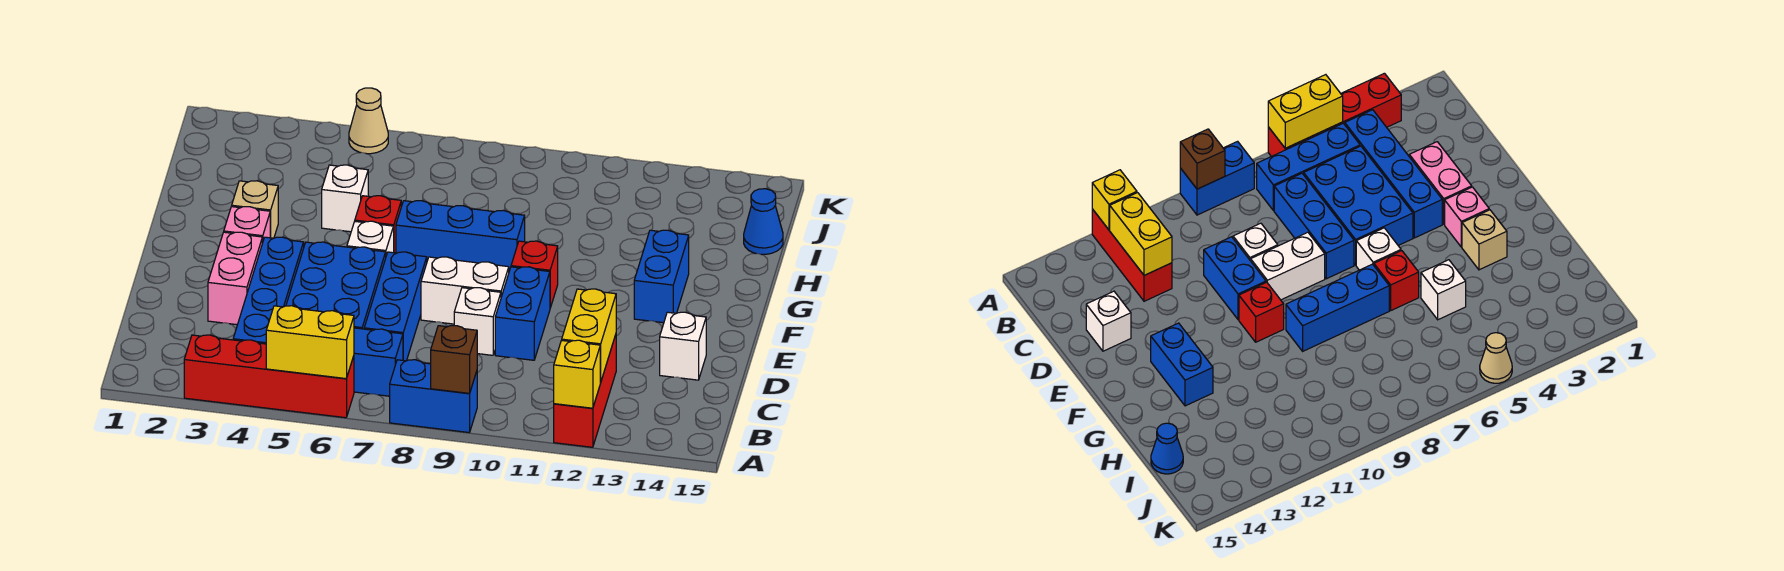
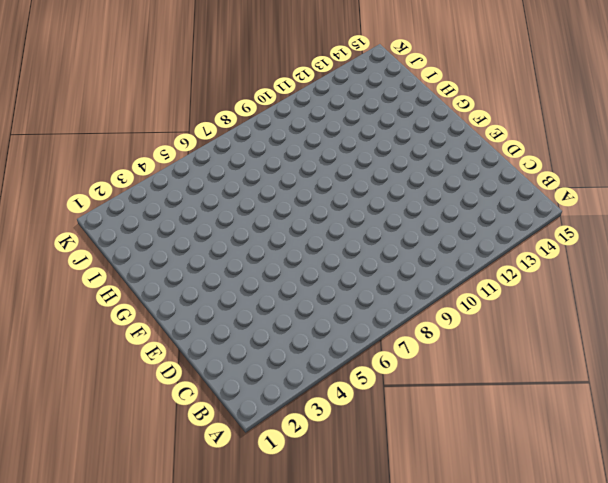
none -> red 1x4 brick [184,335,354,418]
none -> blue 1x2 brick [390,360,477,432]
none -> red 1x3 brick [554,335,616,447]

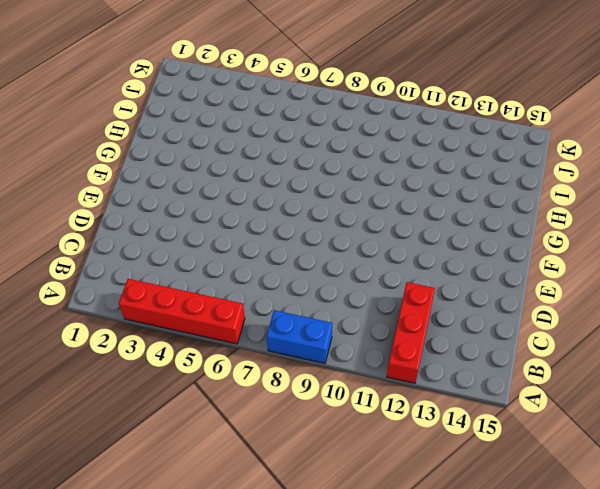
none -> blue 1x4 brick [233,237,304,344]
none -> blue 1x3 brick [354,328,403,396]
none -> blue 2x3 brick [286,242,386,329]

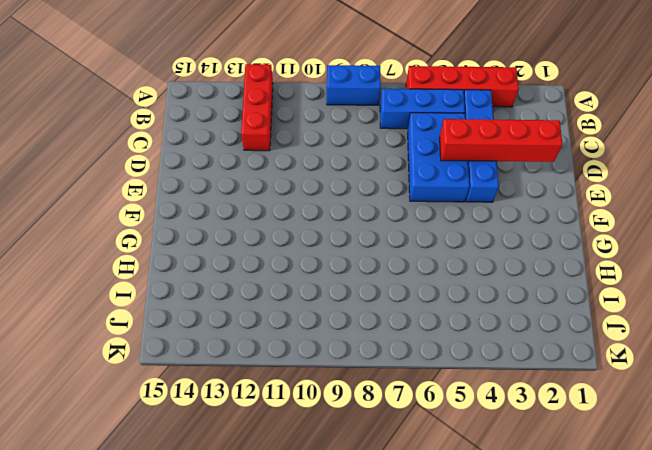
red 1x4 brick [440,119,562,162] -> none
none -> blue 1x3 brick [364,252,427,361]
none -> pink 1x2 brick [208,232,262,325]
none -> white 1x1 brick [454,288,501,355]

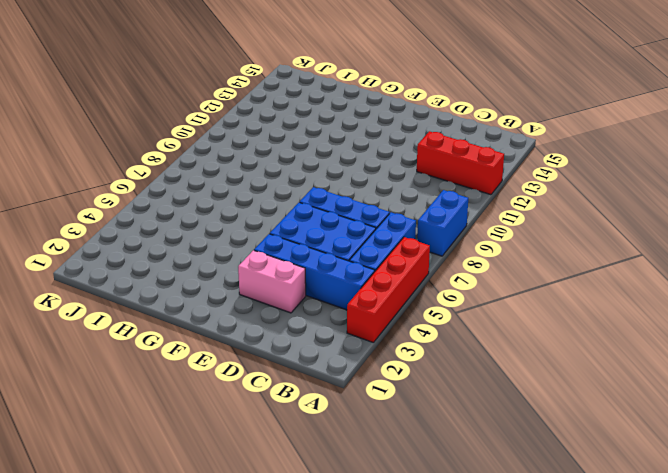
none -> white 1x1 brick [454,288,501,355]
none -> blue 1x2 brick [495,267,550,360]
none -> white 1x1 brick [660,312,706,380]

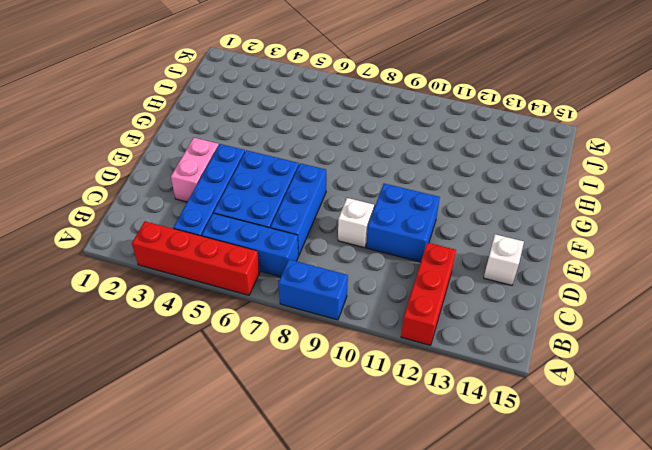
blue 2x2 brick [366,184,440,262] -> blue 1x2 brick [495,267,550,360]
none -> white 1x2 brick [421,257,509,324]
none -> pink 1x1 brick [224,207,270,243]
none -> white 1x1 brick [347,221,394,256]

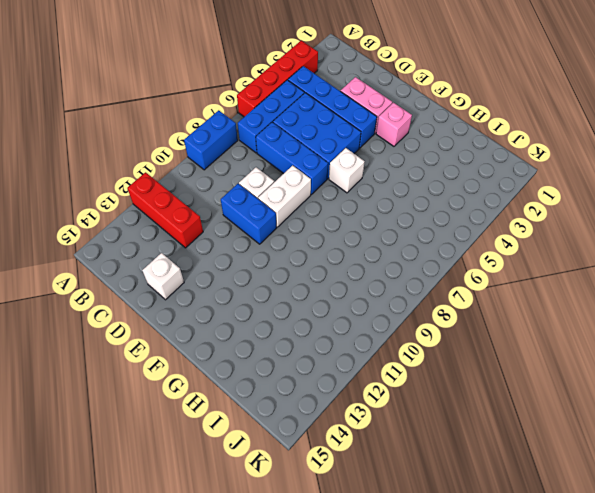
none -> red 1x1 brick [511,241,558,308]
none -> blue 1x2 brick [634,230,689,323]
none -> tan 1x1 brick [232,181,278,238]

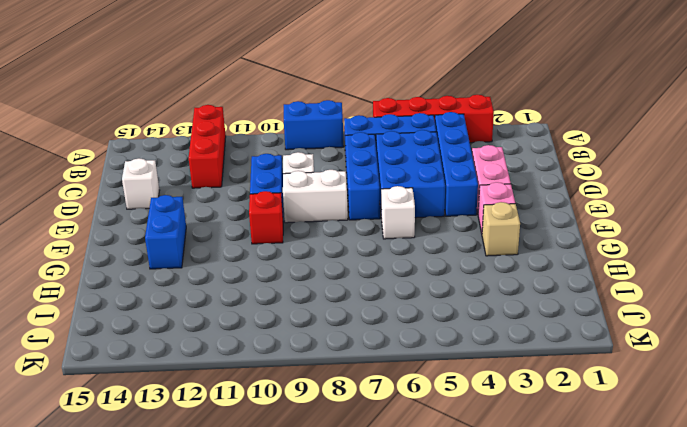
none -> red 1x1 brick [355,196,401,253]
none -> blue 1x3 brick [396,201,525,271]
none -> white 1x1 brick [322,165,368,232]

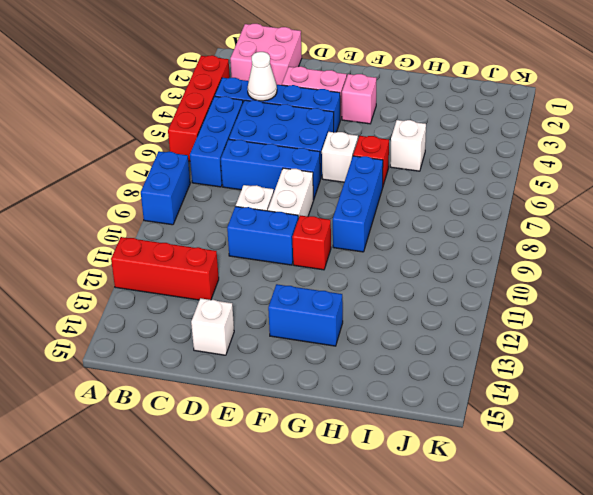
pink 2x2 brick [230,24,302,85] -> none
white 1x1 cone [248,52,277,101] -> none
none -> tan 1x1 brick [232,181,278,238]
none -> blue 1x1 cone [744,189,783,254]
none -> tan 1x1 cone [349,88,388,154]

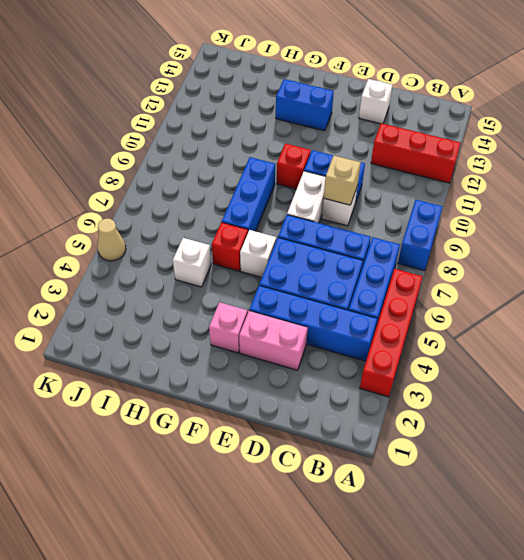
tan 1x1 brick [324,156,361,205] -> tan 1x1 brick moved to [232,181,278,238]
none -> blue 1x1 cone [744,189,783,254]
none -> yellow 1x2 brick [266,306,354,379]
none -> brown 1x1 brick [431,326,477,393]

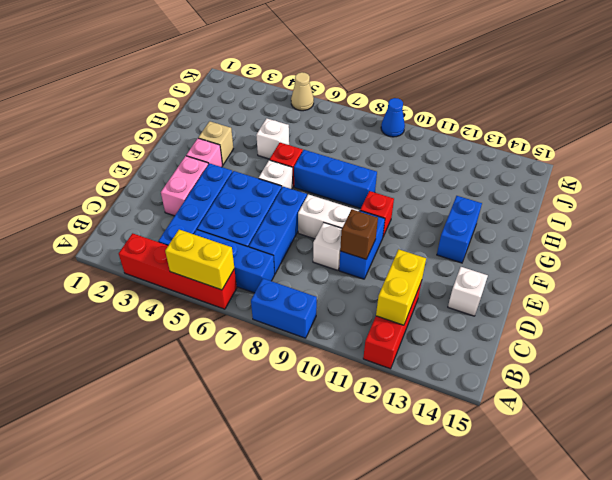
brown 1x1 brick [340,209,378,259] -> brown 1x1 brick moved to [431,326,477,393]
blue 1x1 cone [381,98,405,137] -> blue 1x1 cone moved to [744,189,783,254]
none -> yellow 1x1 brick [554,340,601,408]

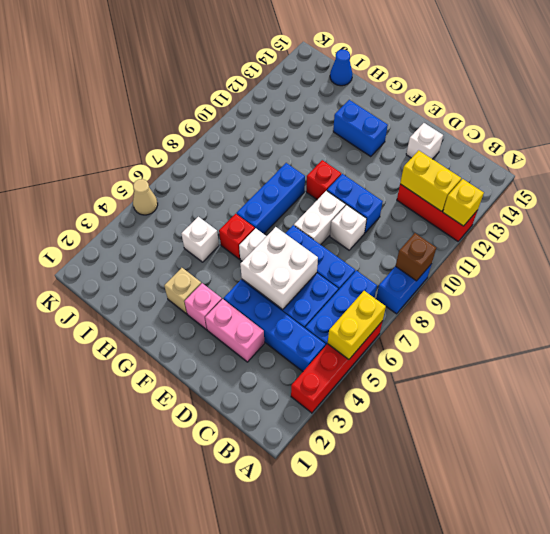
white 2x2 brick [240,227,318,310] -> none

